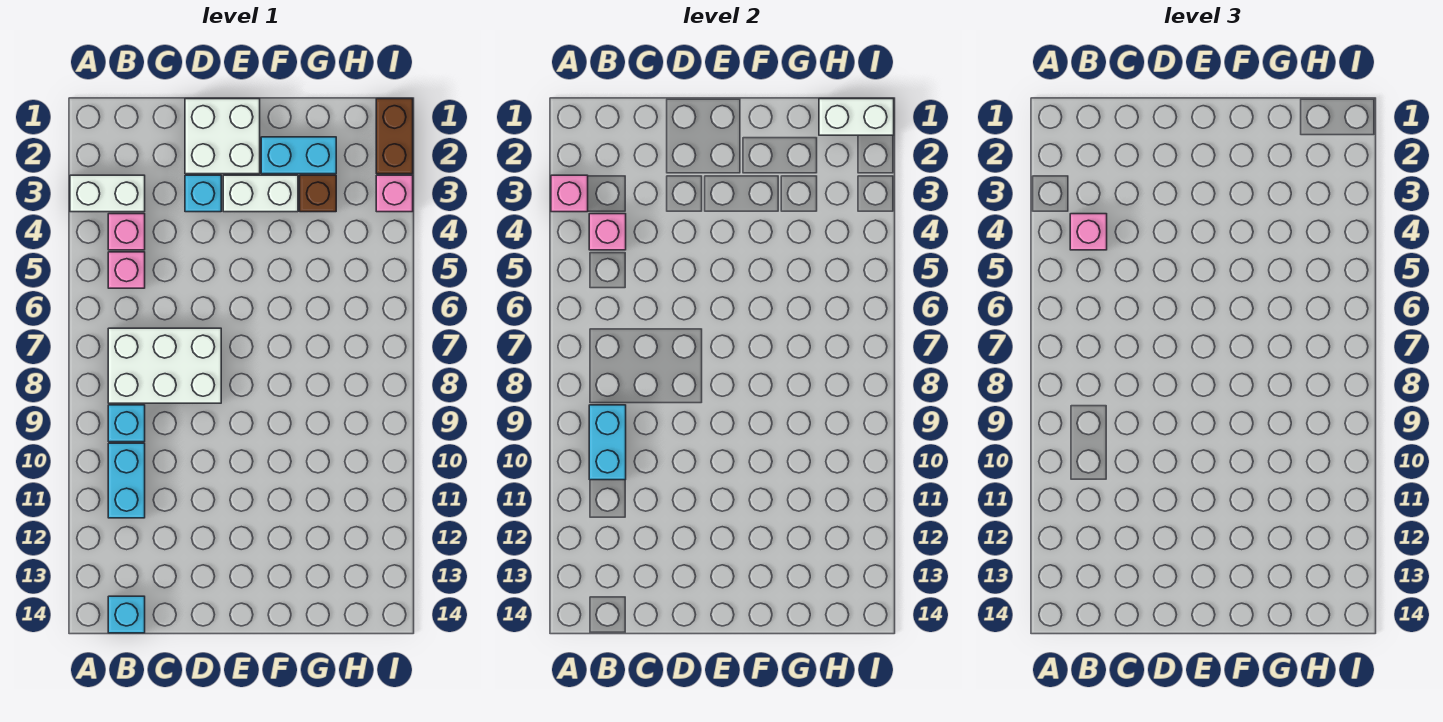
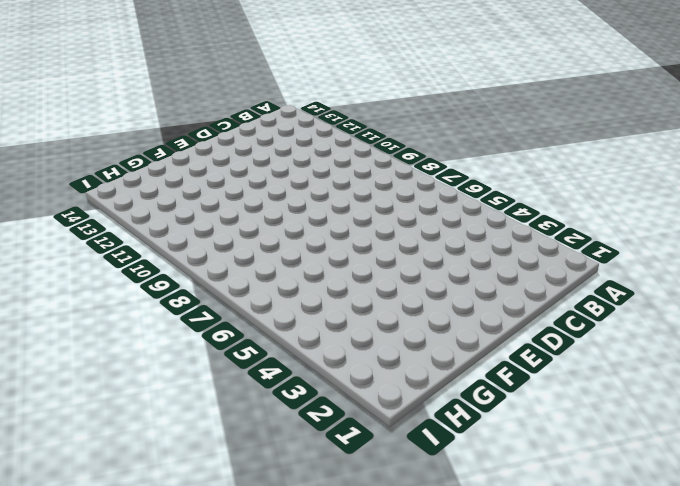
none -> white 1x2 brick [70,175,145,212]
none -> pink 1x1 brick [108,214,145,250]
none -> pink 1x1 brick [108,252,145,288]

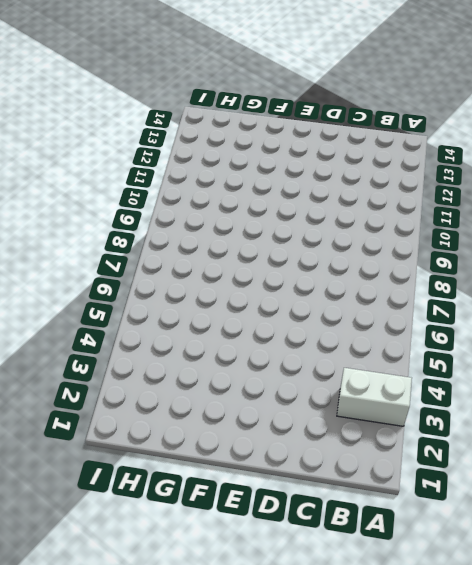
none -> pink 1x1 brick [108,214,145,250]
none -> pink 1x1 brick [108,252,145,288]
none -> white 2x3 brick [108,328,221,403]

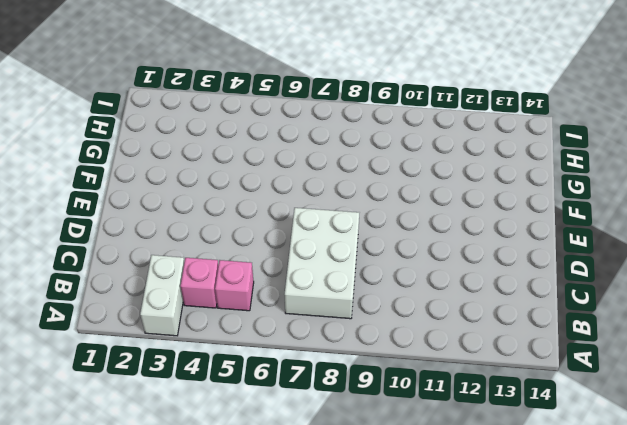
none -> cyan 1x1 brick [108,405,145,442]
none -> cyan 1x2 brick [108,443,145,518]
none -> cyan 1x1 brick [108,596,145,633]

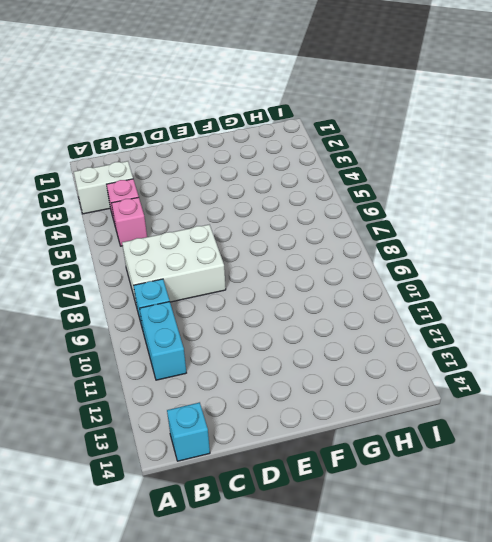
none -> white 2x2 brick [185,99,260,174]
none -> cyan 1x1 brick [185,175,221,212]
none -> white 1x2 brick [223,175,298,212]

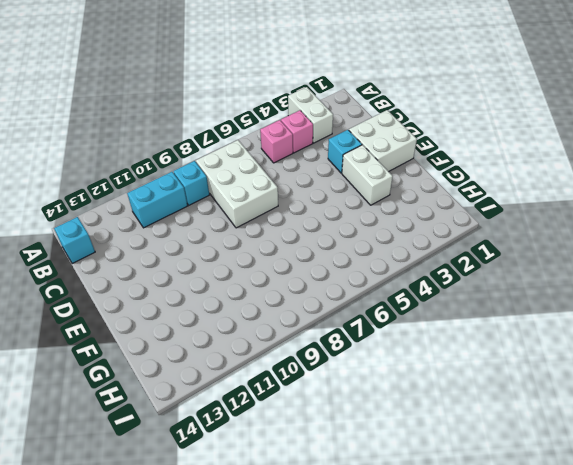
none -> cyan 1x2 brick [261,137,336,174]
none -> brown 1x1 brick [300,175,336,212]
none -> brown 1x2 brick [376,99,413,174]

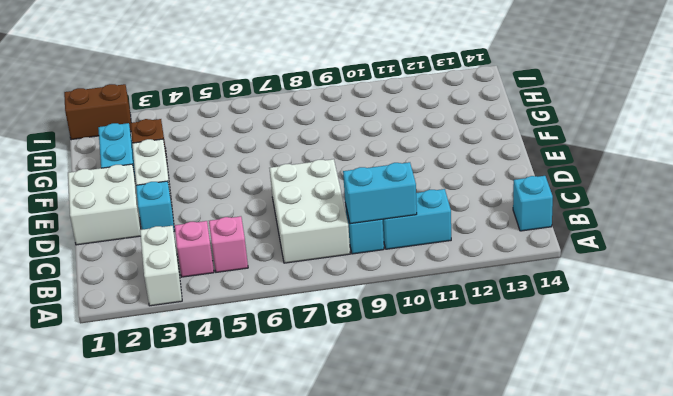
none -> pink 1x1 brick [376,175,413,212]
none -> pink 1x1 brick [551,175,588,212]
none -> pink 1x1 brick [589,214,626,250]

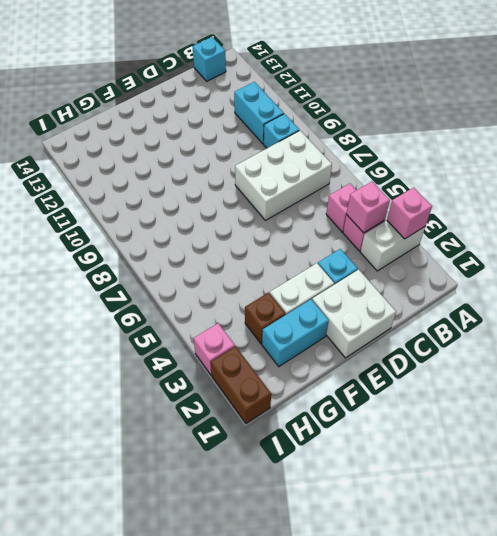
none -> cyan 1x2 brick [589,405,626,480]
none -> white 1x2 brick [819,99,894,135]
none -> pink 1x1 brick [1070,214,1107,250]

